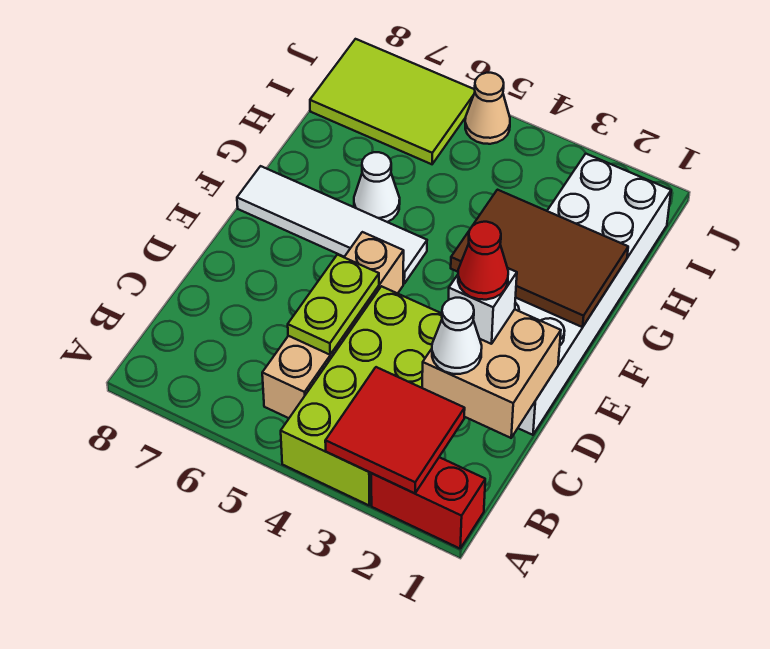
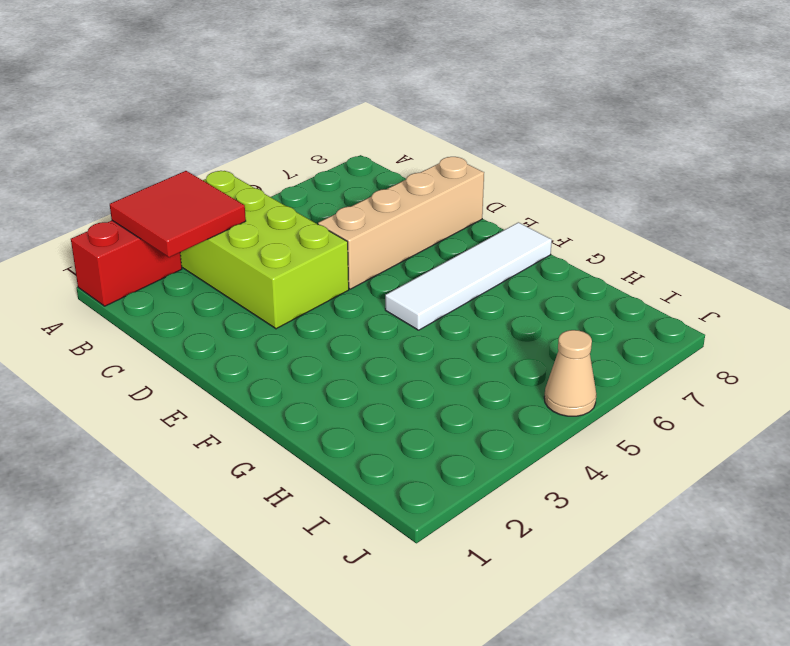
tan 1x4 brick [318,157,484,289] -> tan 1x4 brick turned to [262,232,404,418]
none -> white 2x6 brick [515,154,671,435]
none -> white 1x1 cone [354,152,400,222]
none -> lime 2x3 tile [310,39,475,164]

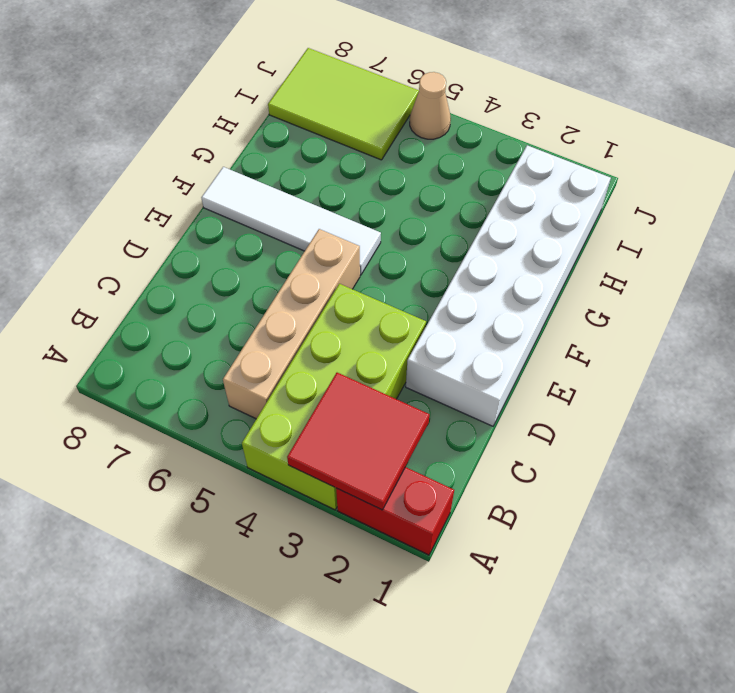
none -> white 1x1 cone [354,152,400,222]
none -> tan 2x2 brick [422,309,561,438]
none -> lime 1x2 plate [288,255,379,355]

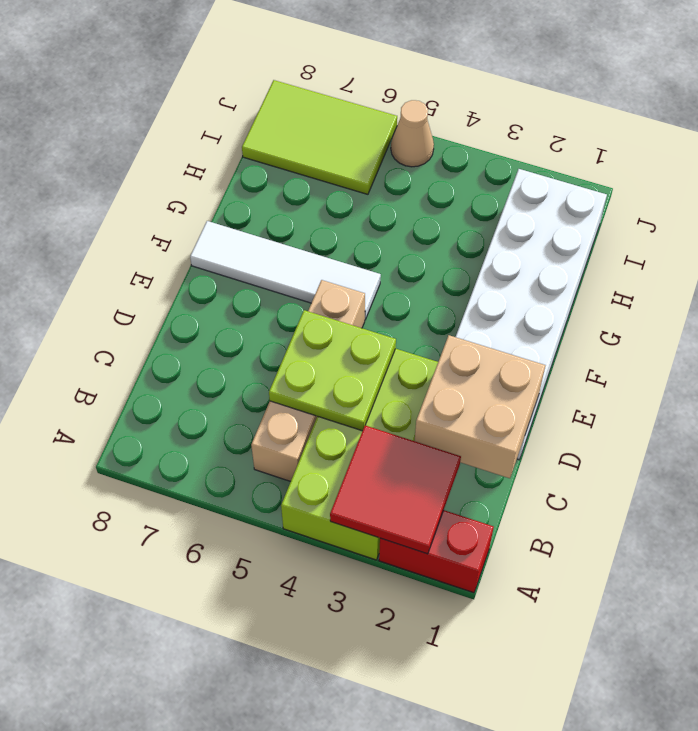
lime 2x2 plate [269,310,396,431] -> lime 1x2 plate [288,255,379,355]
none -> white 1x1 cone [354,152,400,222]
none -> brown 2x3 tile [451,190,628,327]
none -> white 1x1 cone [432,298,482,374]

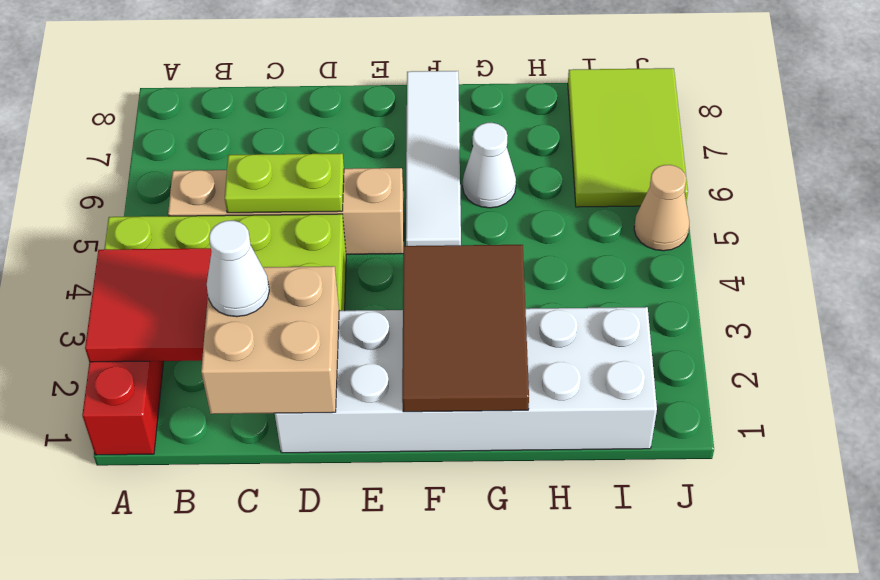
none -> white 1x1 brick [449,268,517,344]
none -> red 1x1 cone [458,222,508,300]

